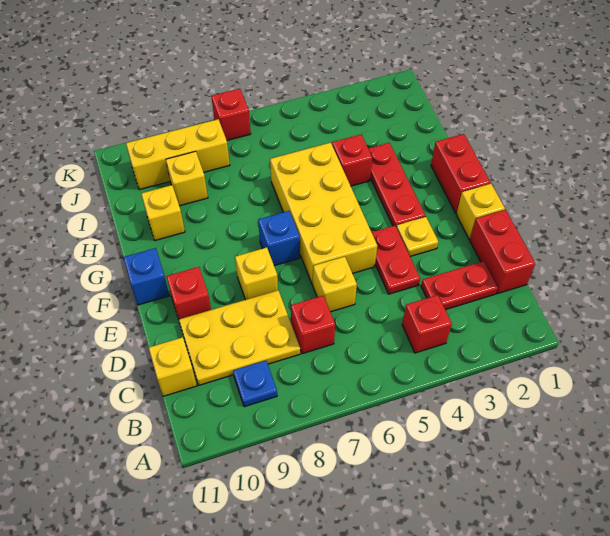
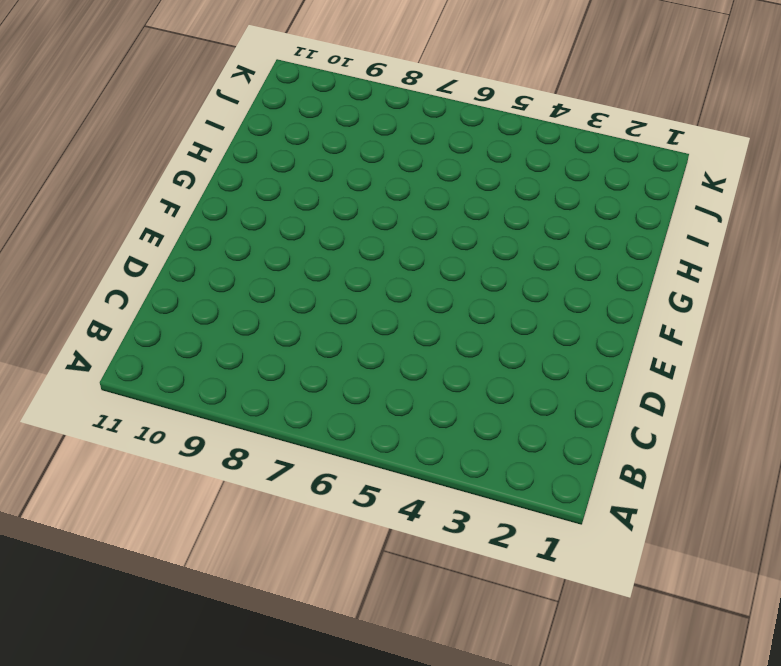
none -> red 1x1 brick [402,295,452,353]
none -> blue 1x1 plate [233,361,277,407]
none -> red 1x2 brick [470,210,535,294]

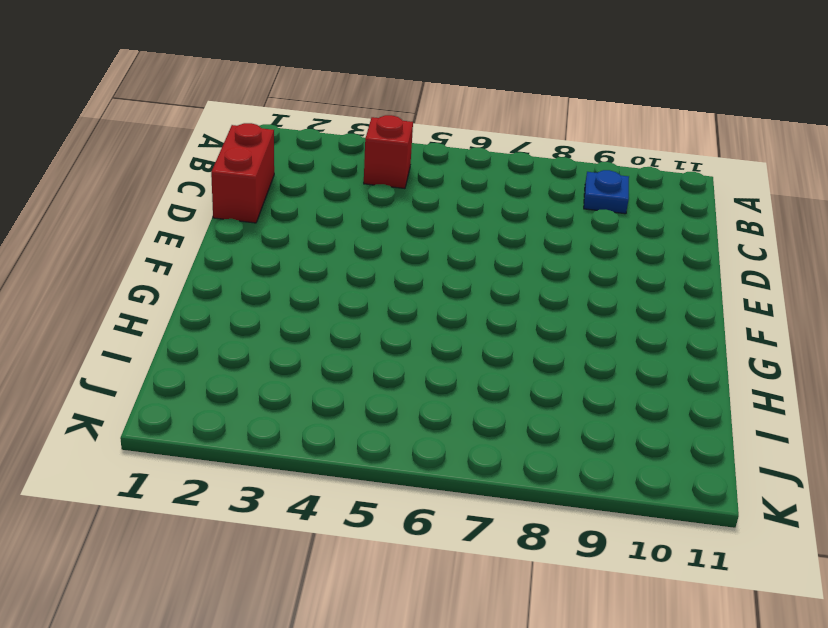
none -> red 1x2 plate [421,261,498,310]
none -> red 1x1 brick [291,296,335,354]
none -> yellow 2x3 plate [179,290,300,385]

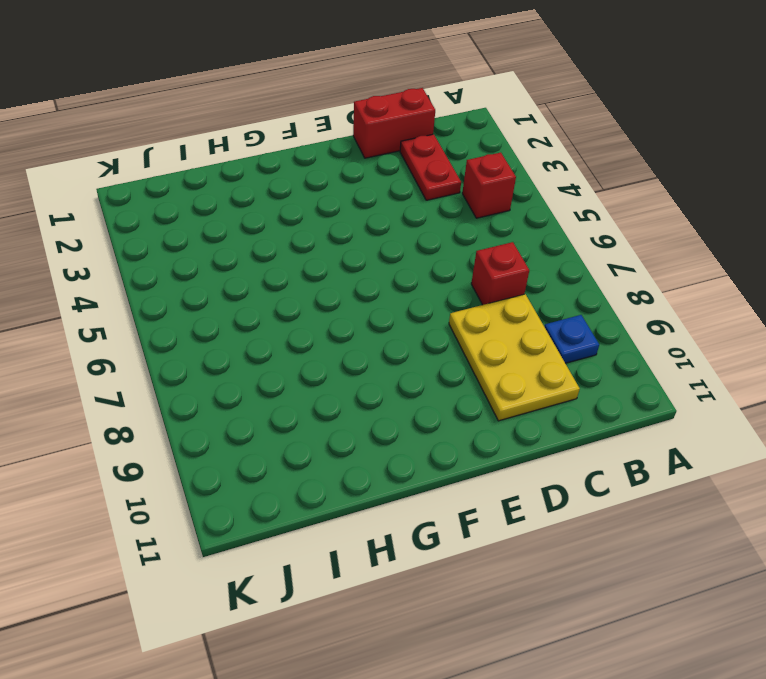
none -> yellow 1x1 brick [149,337,197,396]
none -> red 1x2 plate [372,226,420,294]
none -> yellow 1x1 brick [313,257,357,312]

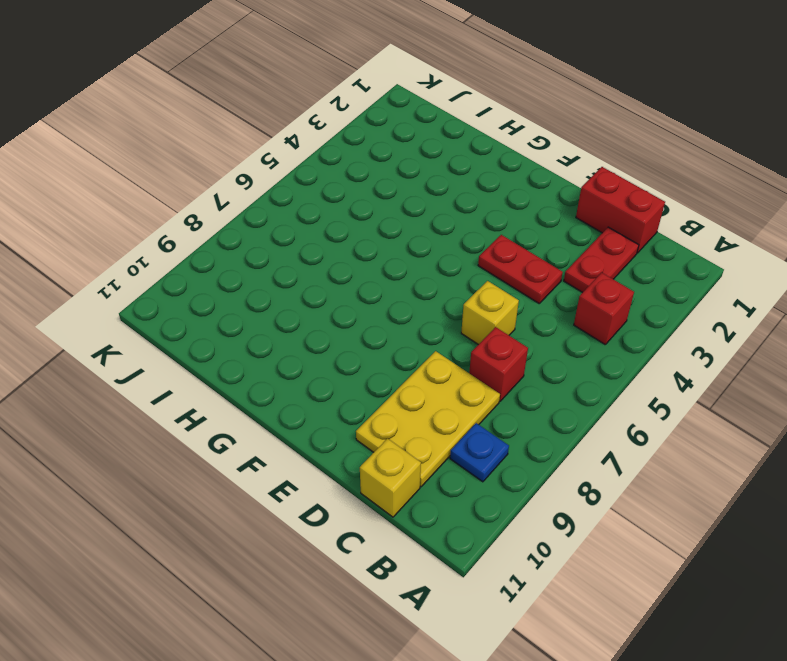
none -> yellow 1x1 brick [456,184,505,239]
none -> yellow 1x1 plate [396,217,438,256]
none -> yellow 2x4 brick [270,143,377,285]

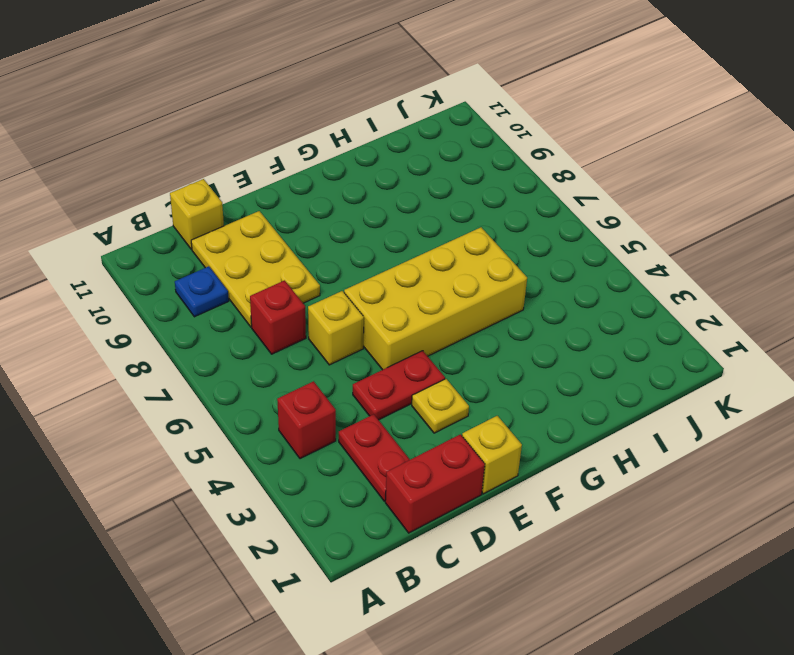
none -> yellow 1x1 brick [235,248,278,300]
none -> red 1x1 brick [166,267,211,319]
none -> red 1x2 brick [431,134,490,213]

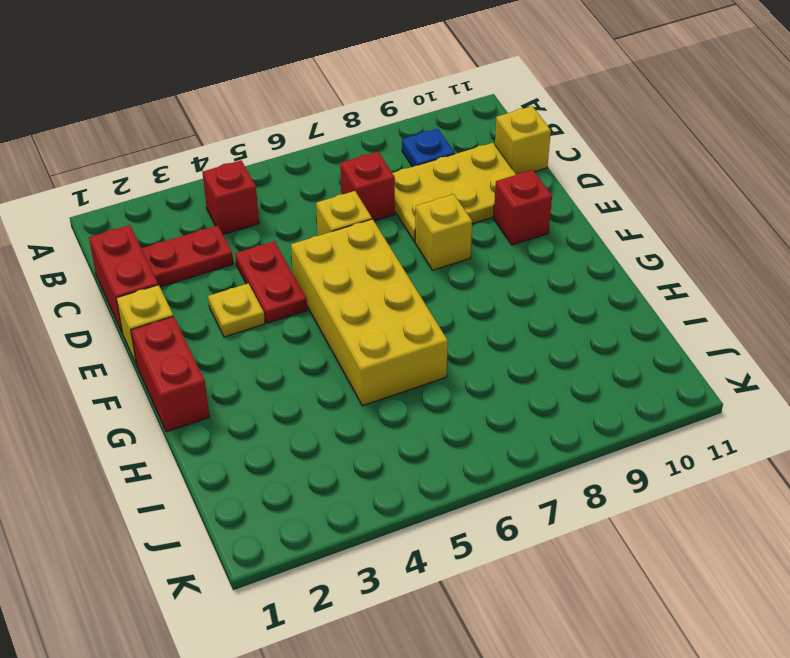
none -> red 1x3 plate [368,143,425,227]
none -> blue 1x1 brick [258,211,300,266]
none -> blue 1x1 brick [123,248,169,305]

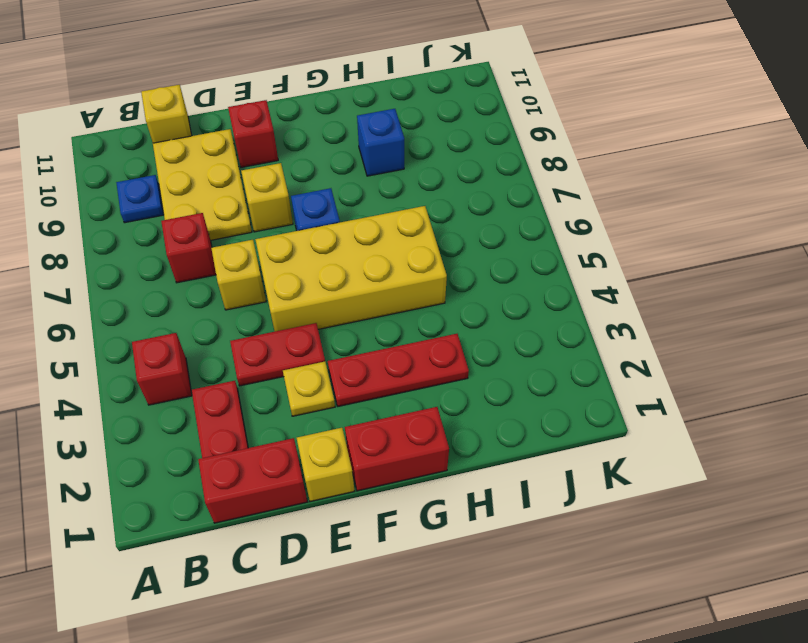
blue 1x1 brick [357,109,404,176] -> blue 1x1 brick moved to [123,248,169,305]
none -> red 1x1 brick [332,134,372,186]
none -> yellow 1x1 brick [141,185,185,241]
none -> yellow 1x1 brick [166,151,208,206]

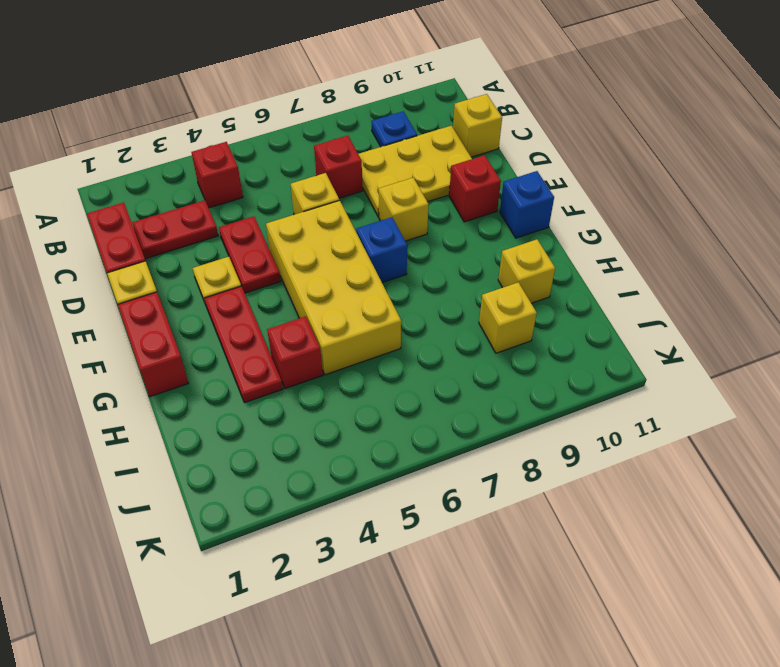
none -> yellow 1x3 brick [126,119,230,190]
none -> red 1x1 brick [211,89,251,140]

